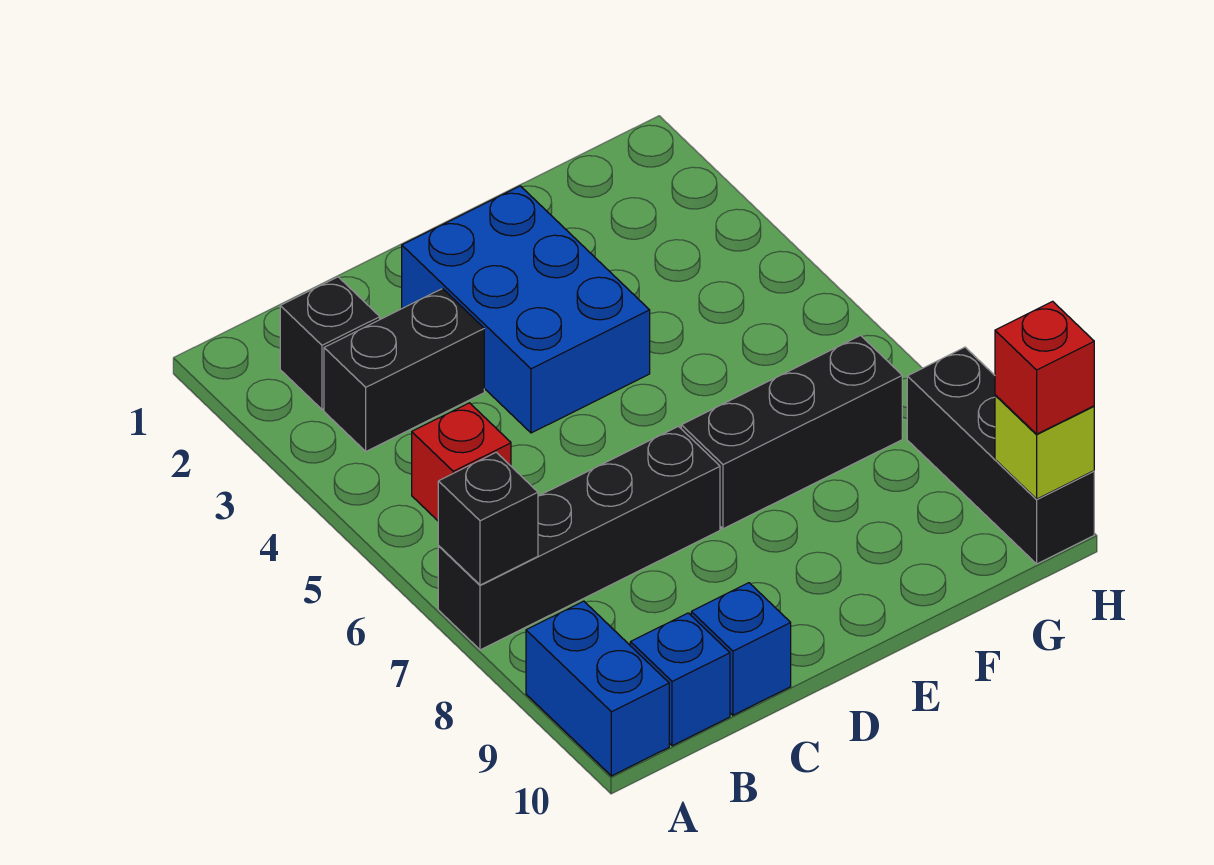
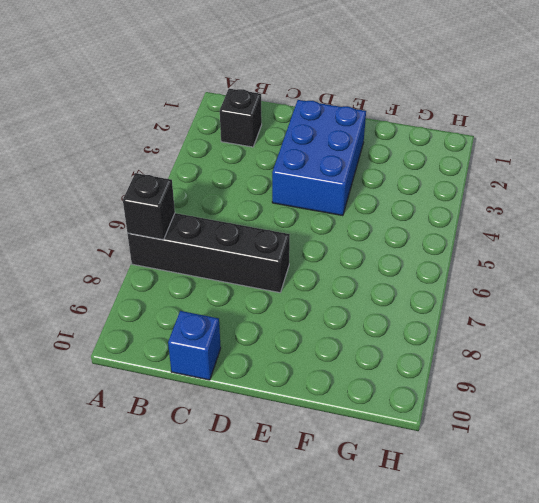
none -> blue 1x2 brick [526,601,669,776]
none -> black 1x2 brick [324,289,484,451]
none -> red 1x1 brick [412,403,511,521]

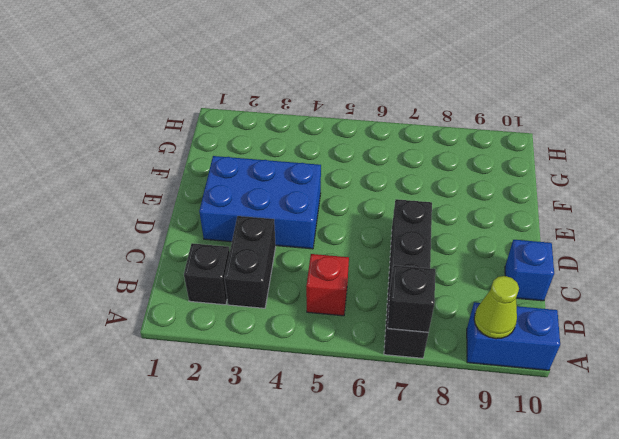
lime 1x1 cone [474,276,519,339] -> none
none -> blue 1x1 brick [630,613,730,746]
none -> black 1x3 brick [681,336,902,529]
none -> black 1x3 brick [907,347,1094,564]

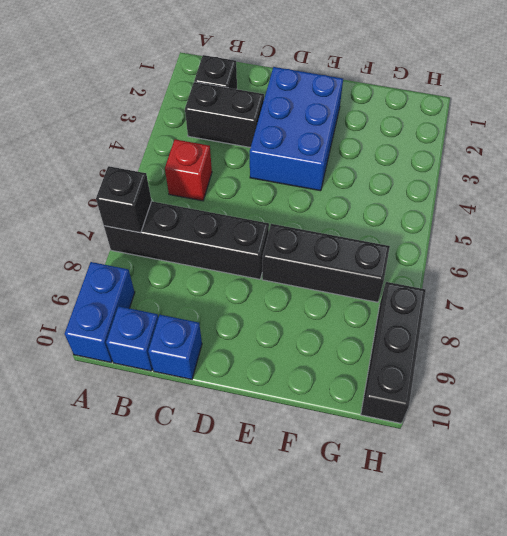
none -> lime 1x1 brick [995,395,1094,499]
none -> red 1x1 brick [995,301,1094,434]

